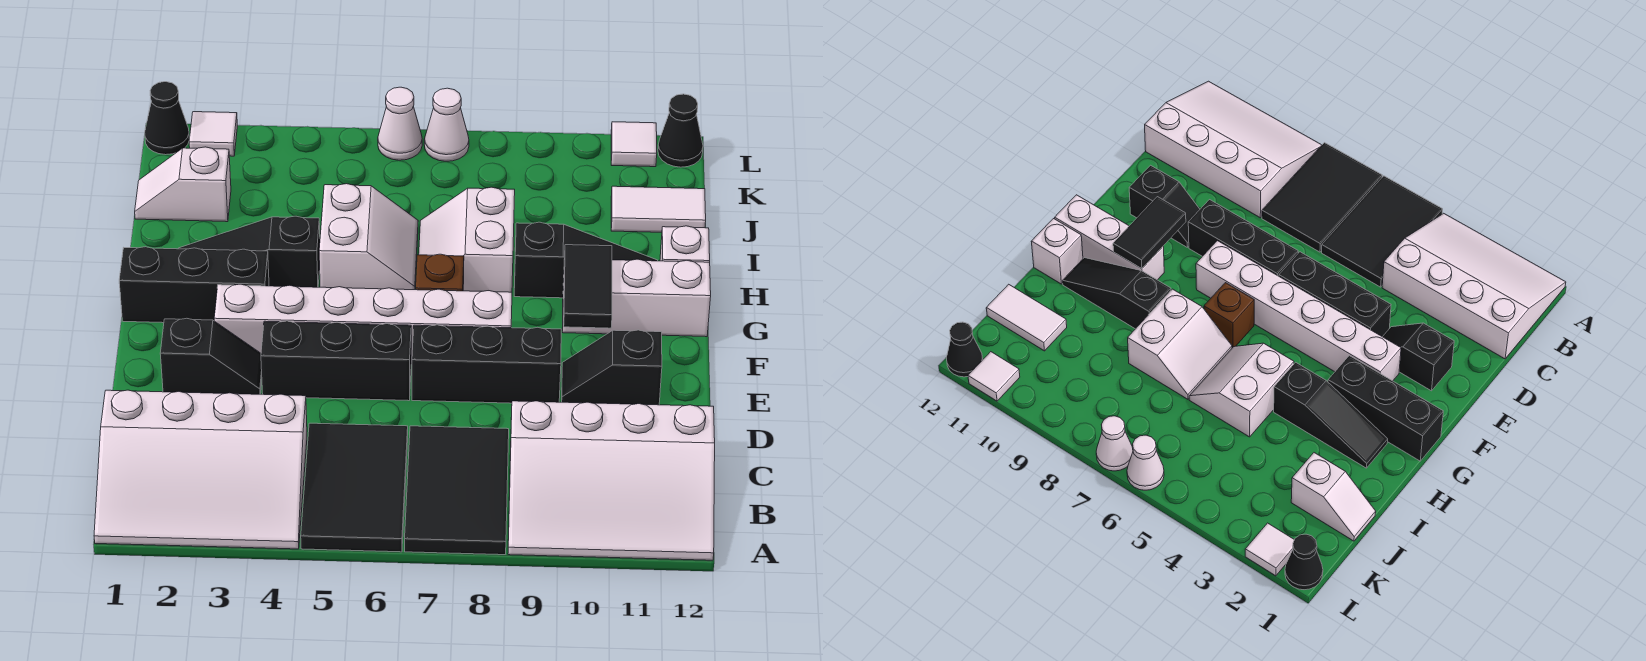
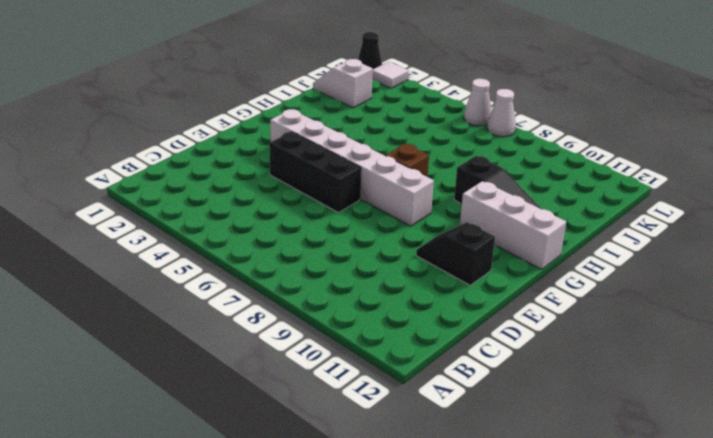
none -> white 3x4 slope [94,390,307,549]
none -> black 2x3 tile [301,423,408,552]
none -> black 2x3 tile [405,426,509,555]

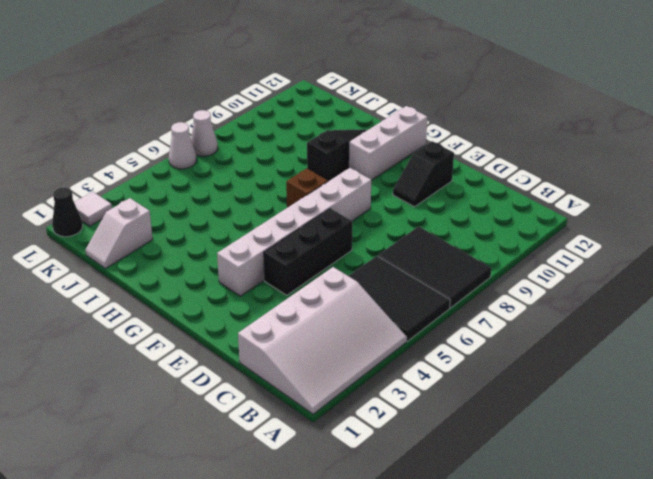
none -> white 3x4 slope [508,401,715,560]
none -> black 1x2 slope [160,318,262,394]
none -> black 1x3 brick [412,325,561,403]

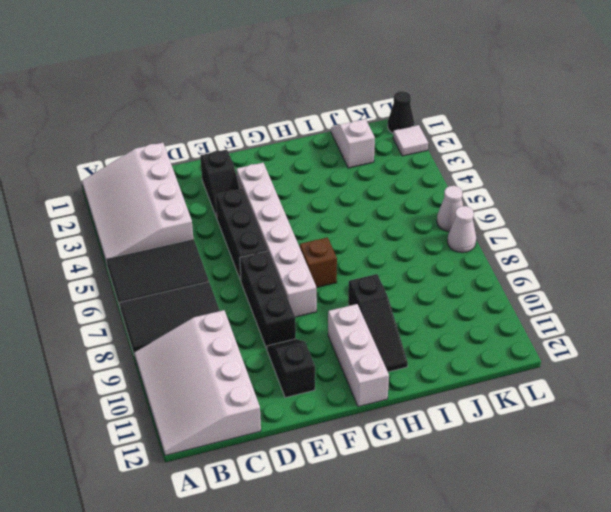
none -> black 1x3 brick [119,247,269,323]
none -> black 1x3 slope [178,216,320,287]
none -> white 2x2 slope [319,184,418,290]

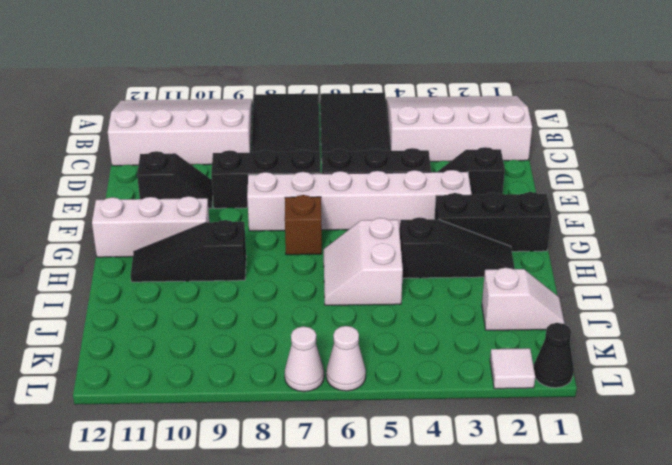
none -> white 2x2 slope [419,187,515,292]
none -> white 1x1 brick [660,226,710,262]
none -> white 1x2 tile [611,186,706,232]

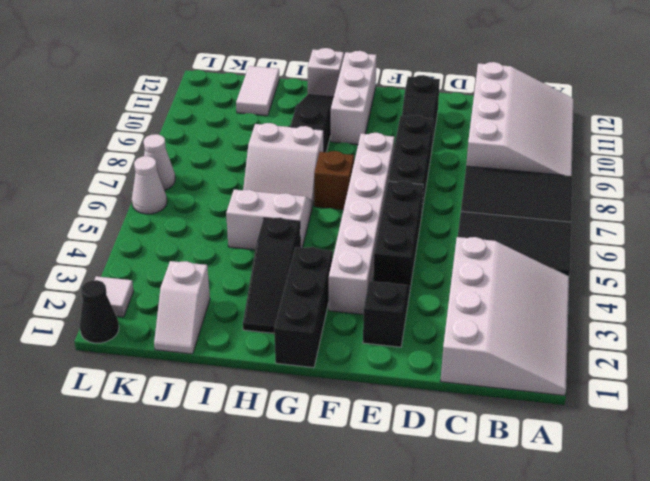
none -> white 1x1 tile [611,122,657,167]
none -> black 1x1 cone [658,94,703,167]
none -> black 1x2 tile [564,245,612,328]

